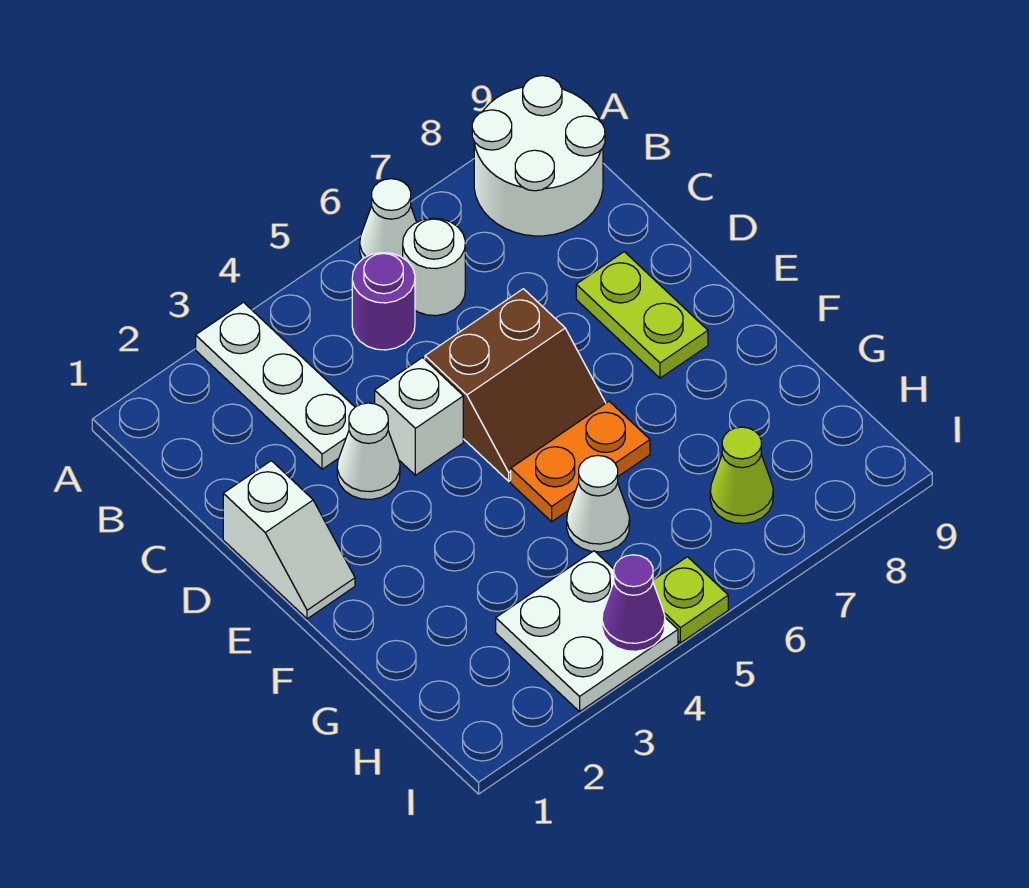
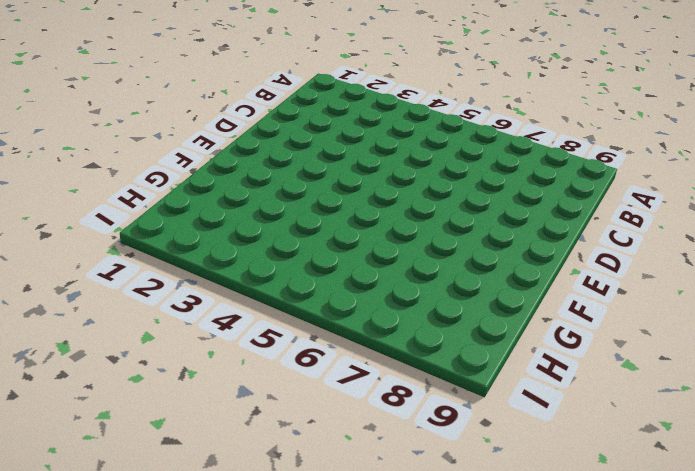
none -> white 1x3 plate [196,302,355,469]
none -> white 1x1 cone [360,179,417,259]
none -> white 2x2 round brick [472,76,605,236]

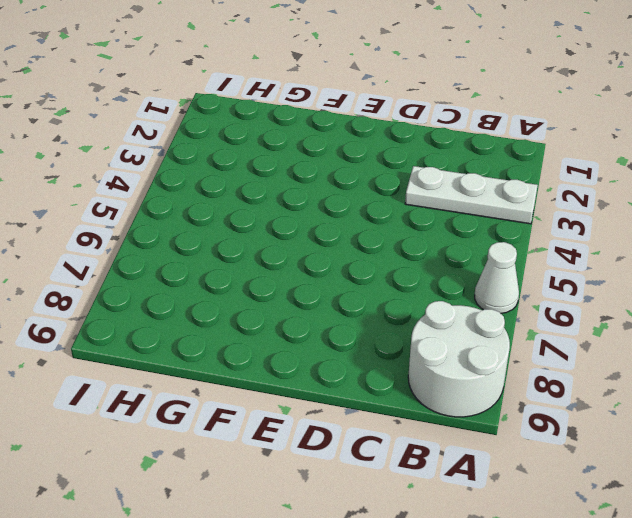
none -> purple 1x1 round brick [352,253,415,350]
none -> white 1x1 round brick [403,218,465,316]
none -> white 1x2 slope [223,461,355,619]

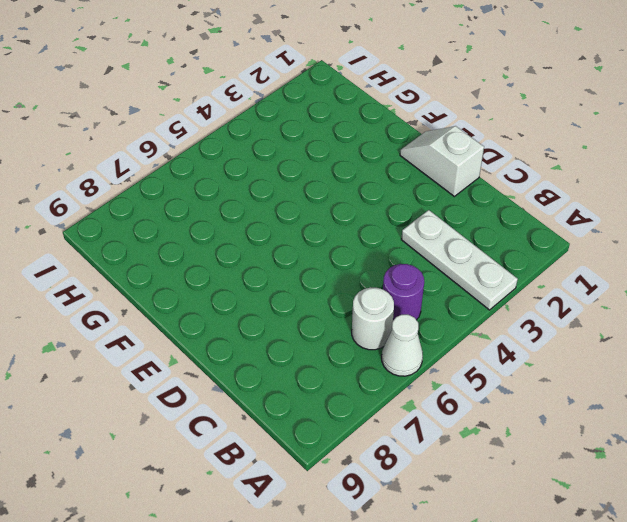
none -> white 2x2 round brick [472,76,605,236]
none -> white 1x1 cone [337,403,400,499]
none -> white 1x1 brick [375,358,463,475]

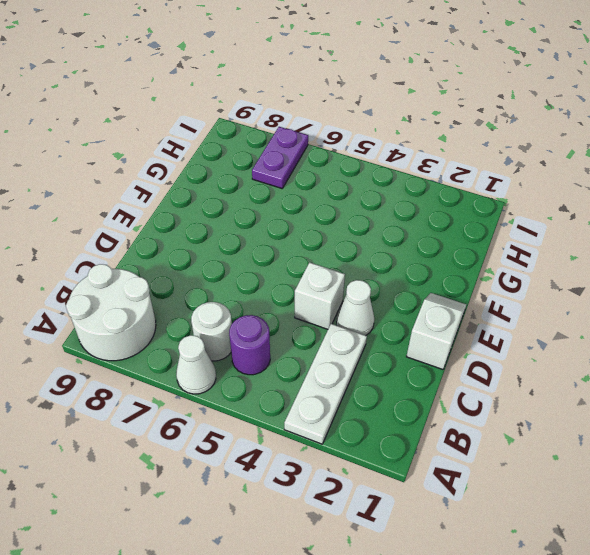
purple 1x2 plate [252,127,308,189] -> lime 1x1 cone [710,427,773,524]
none -> brown 2x2 slope [425,289,606,481]
none -> lime 1x2 plate [576,252,708,378]
none -> orange 1x2 plate [511,401,650,522]

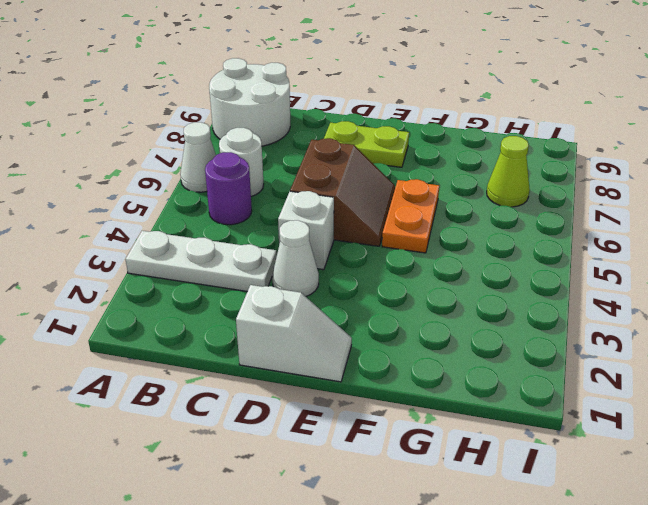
none -> white 1x1 cone [567,456,630,552]
none -> white 2x2 plate [496,551,678,712]
none -> lime 1x1 plate [653,557,728,643]

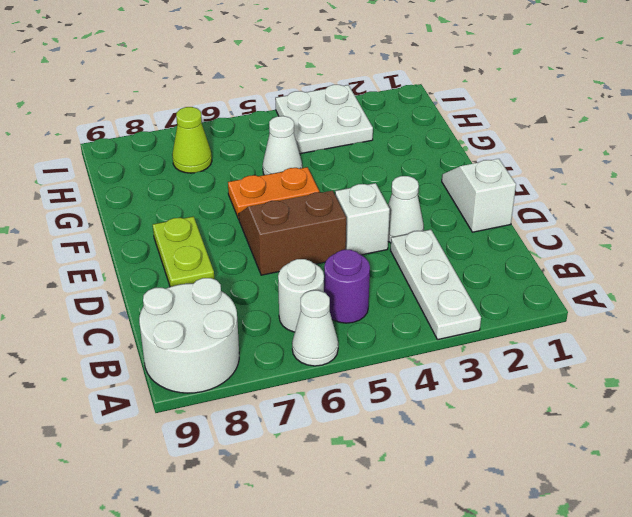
none -> lime 1x1 plate [653,557,728,643]
none -> purple 1x1 cone [602,555,665,651]

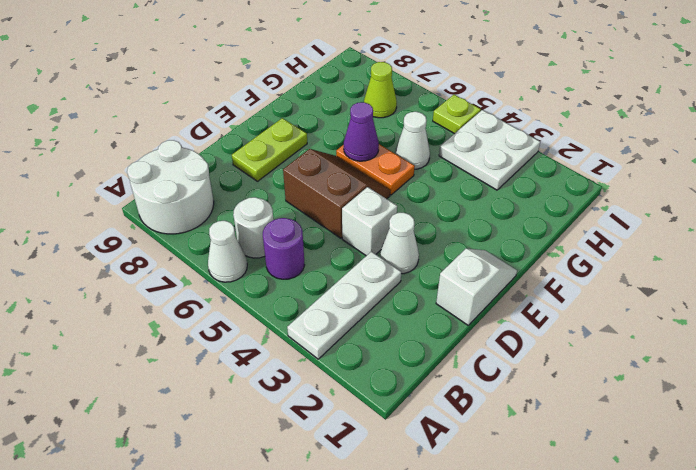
purple 1x1 cone [344,102,379,161] -> purple 1x1 cone moved to [602,555,665,651]

